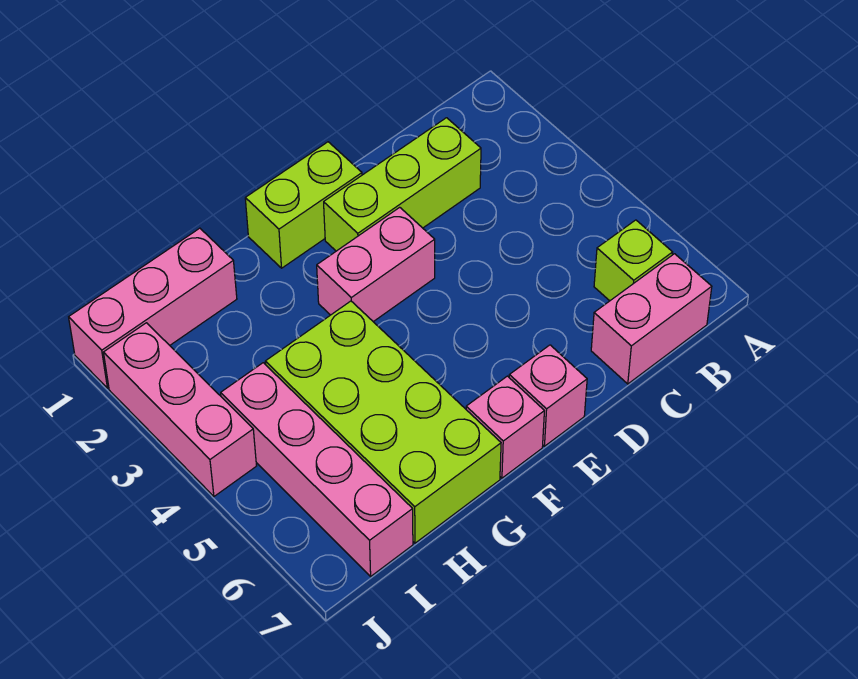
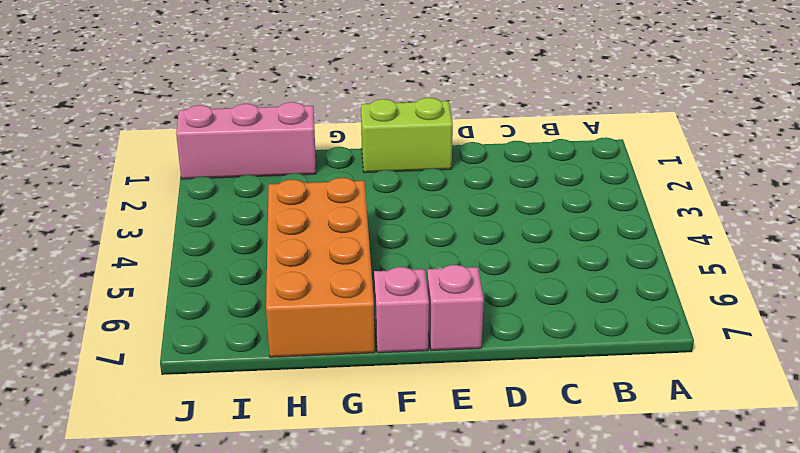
orange 2x4 brick [266,178,375,357] -> lime 2x4 brick [265,301,501,543]
none -> lime 1x1 brick [594,220,673,301]
none -> pink 1x2 brick [591,254,712,384]

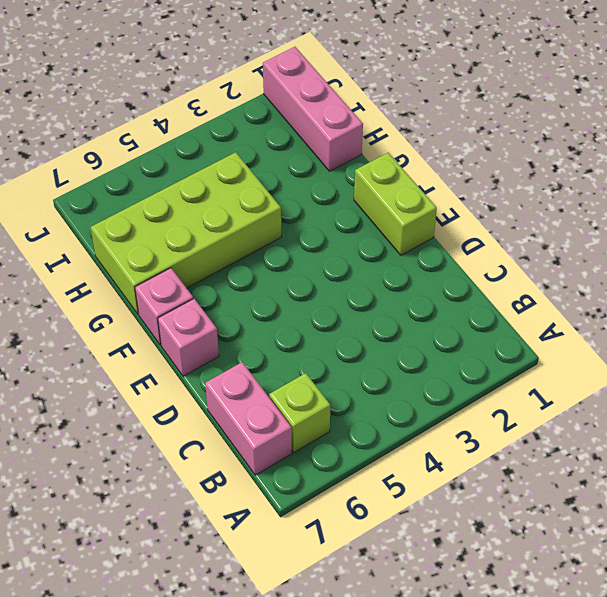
none -> lime 1x3 brick [324,118,481,251]
none -> pink 1x2 brick [317,207,435,322]

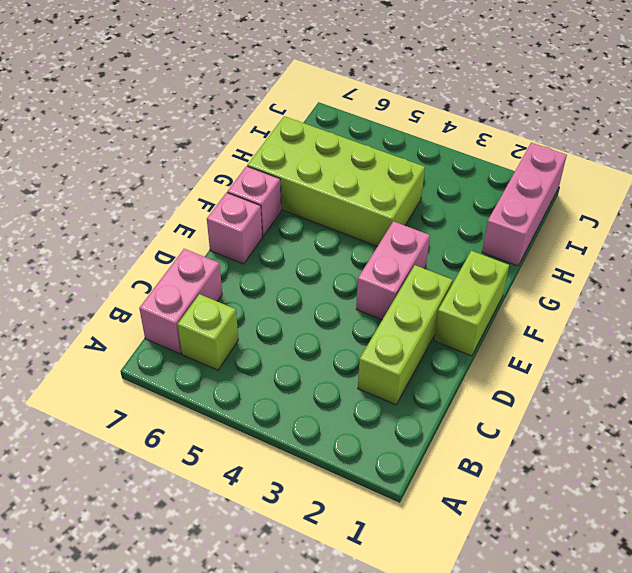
none -> pink 1x4 brick [221,363,413,576]
none -> pink 1x3 brick [103,323,256,496]

